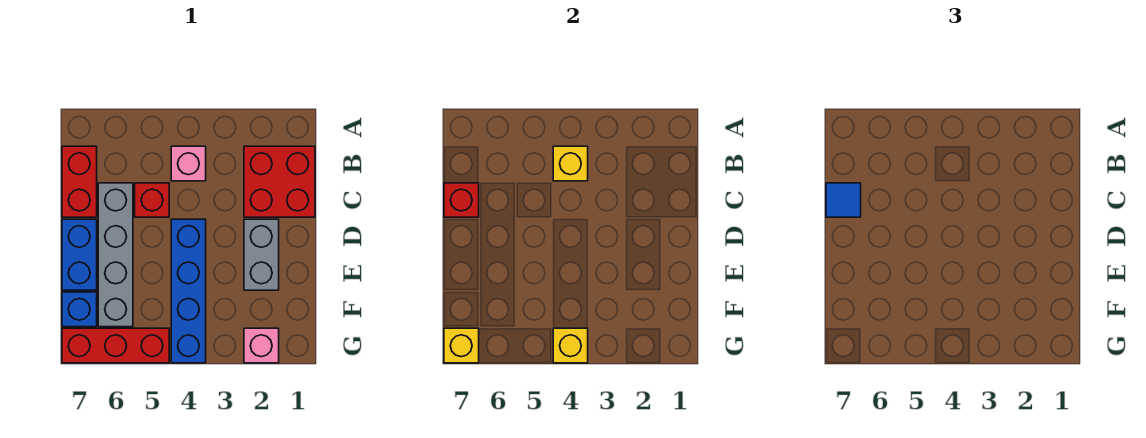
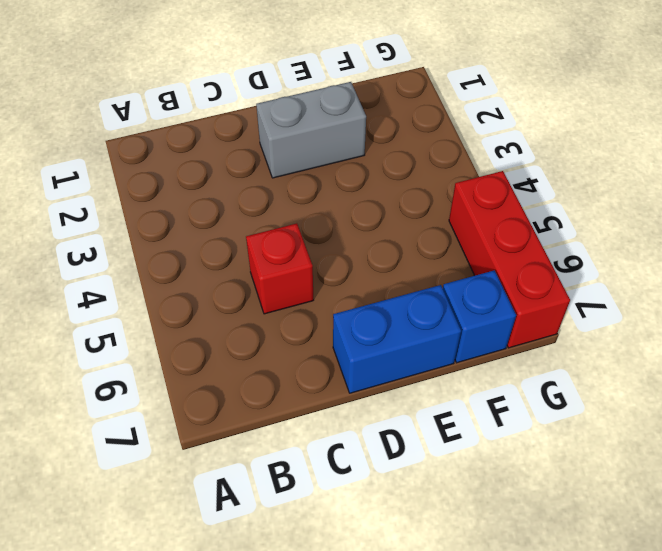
none -> red 2x2 brick [244,146,315,217]
none -> pink 1x1 brick [171,146,206,181]
none -> red 1x2 brick [62,146,97,217]

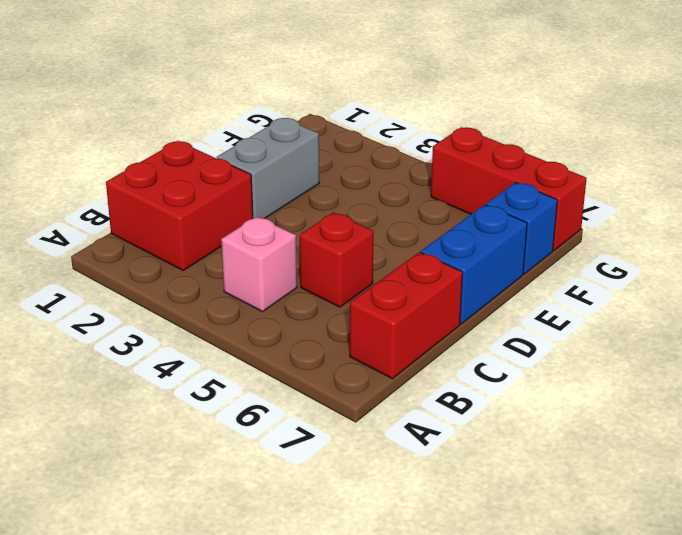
none -> grey 1x4 brick [98,183,133,327]
none -> blue 1x4 brick [171,219,206,363]
none -> pink 1x1 brick [244,328,279,363]

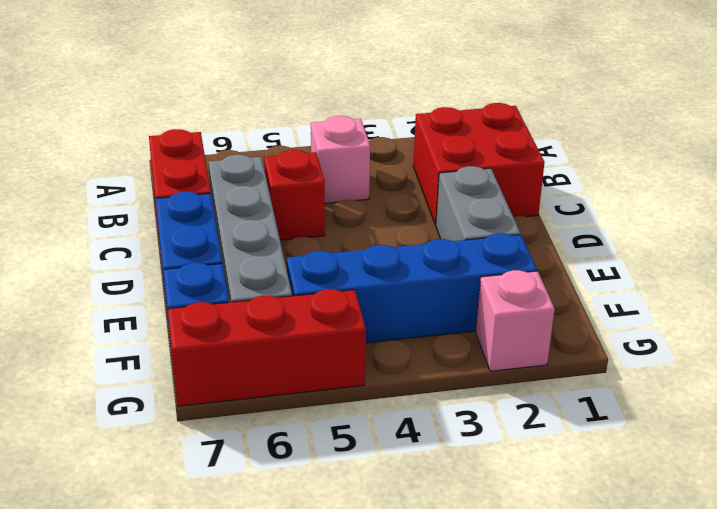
blue 1x4 brick [287,233,537,343] -> blue 1x4 brick turned to [171,219,206,363]
none -> yellow 1x1 brick [553,146,588,181]
none -> red 1x1 brick [444,183,479,217]
none -> yellow 1x1 brick [553,328,588,363]

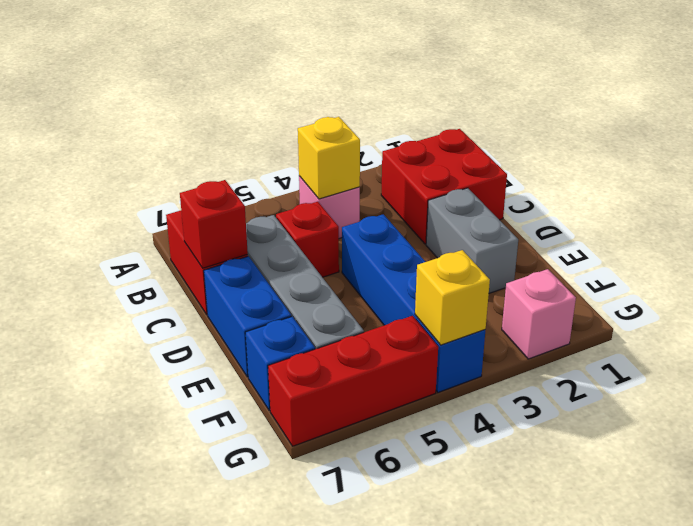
none -> yellow 1x1 brick [444,328,479,363]
none -> blue 1x1 tile [826,183,861,217]

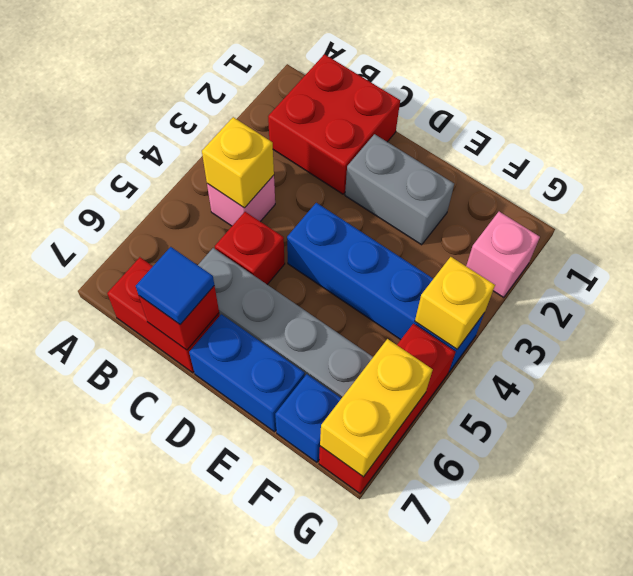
yellow 1x2 brick [320,339,433,477] -> yellow 1x1 brick [444,328,479,363]

